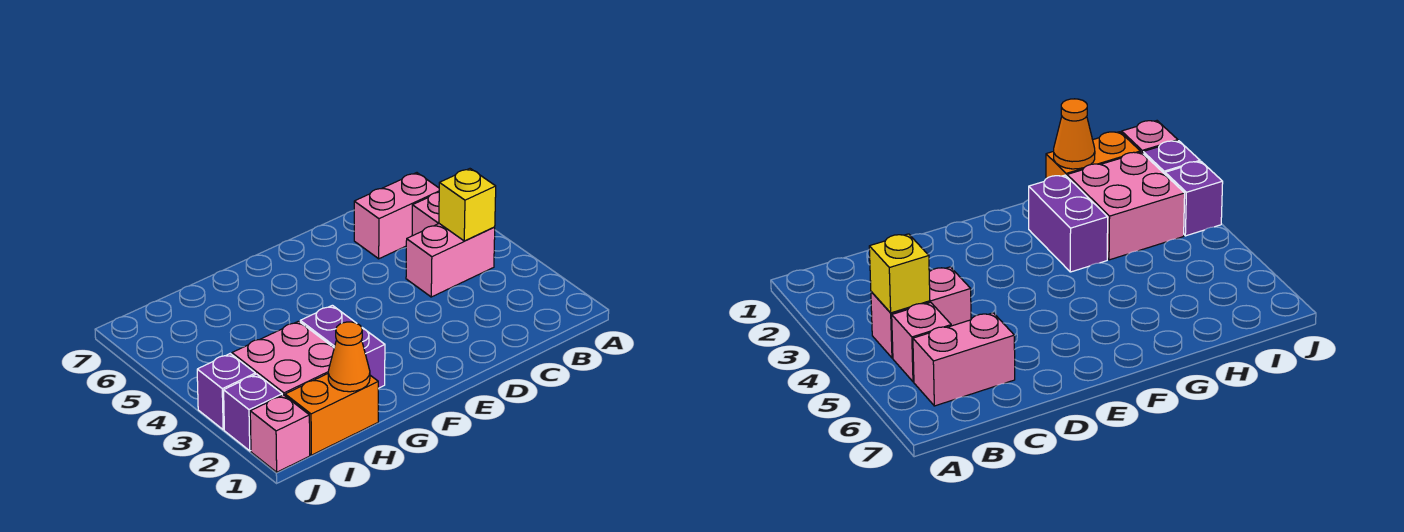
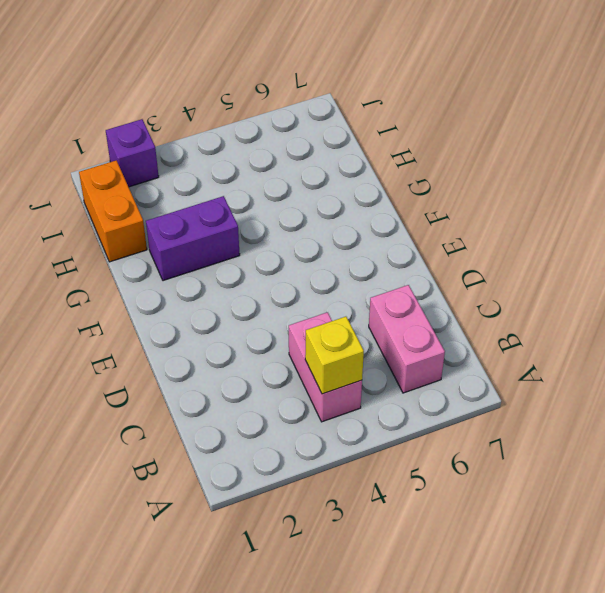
none -> pink 1x1 brick [412,192,439,236]
none -> pink 2x2 brick [232,321,334,396]

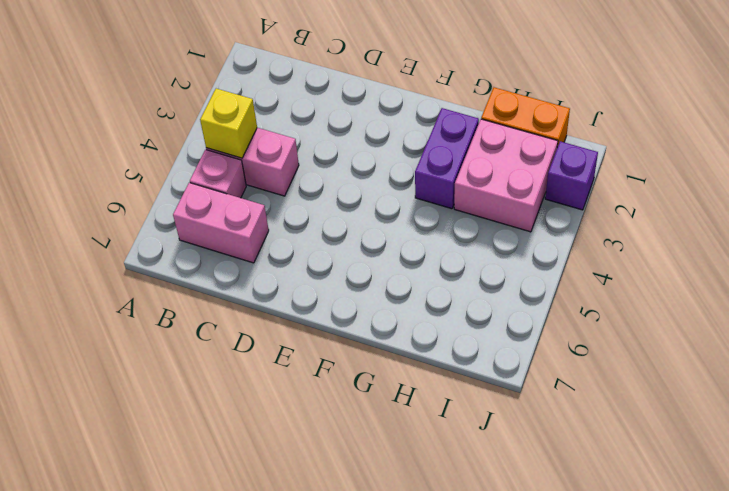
none -> pink 1x1 brick [250,395,310,472]
none -> purple 1x1 brick [197,354,255,430]

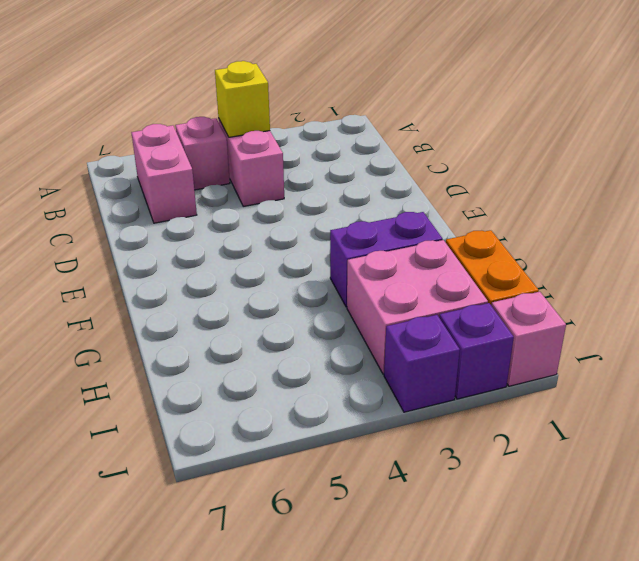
none -> orange 1x1 cone [328,322,370,392]

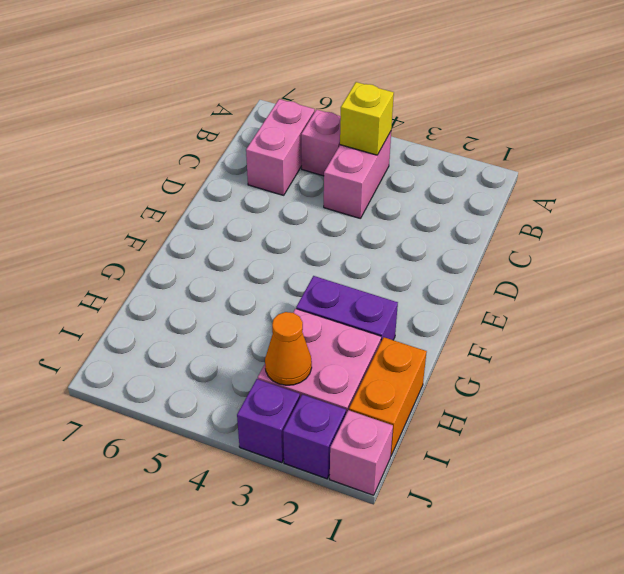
orange 1x1 cone [265,312,312,385] -> orange 1x1 cone moved to [328,322,370,392]

